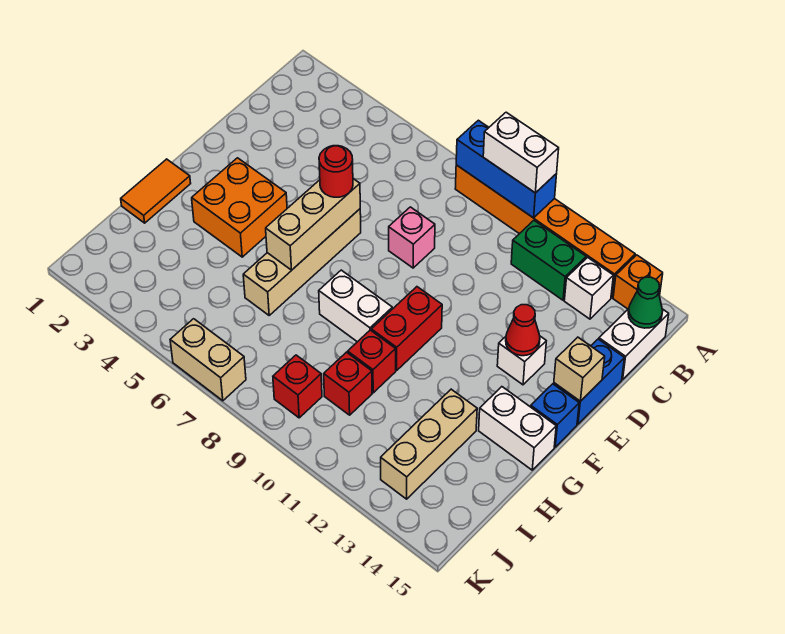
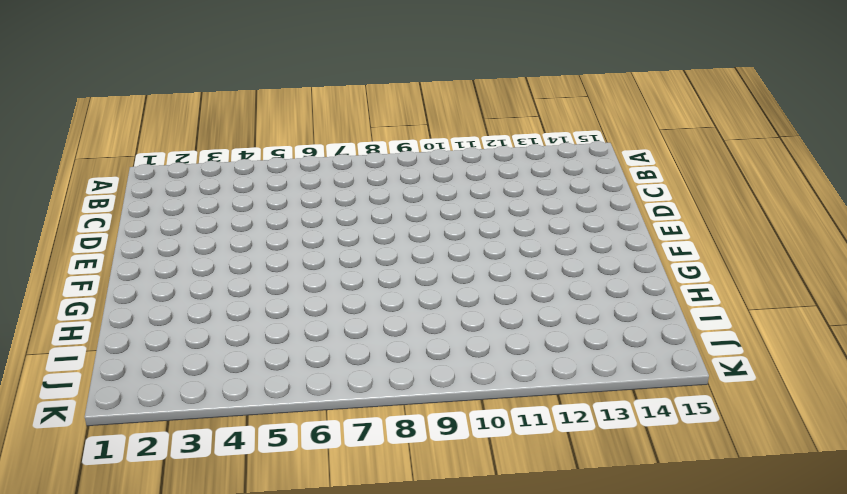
none -> orange 1x6 brick [455,165,635,298]
none -> orange 1x1 brick [613,255,663,309]
none -> green 1x2 brick [511,221,586,300]

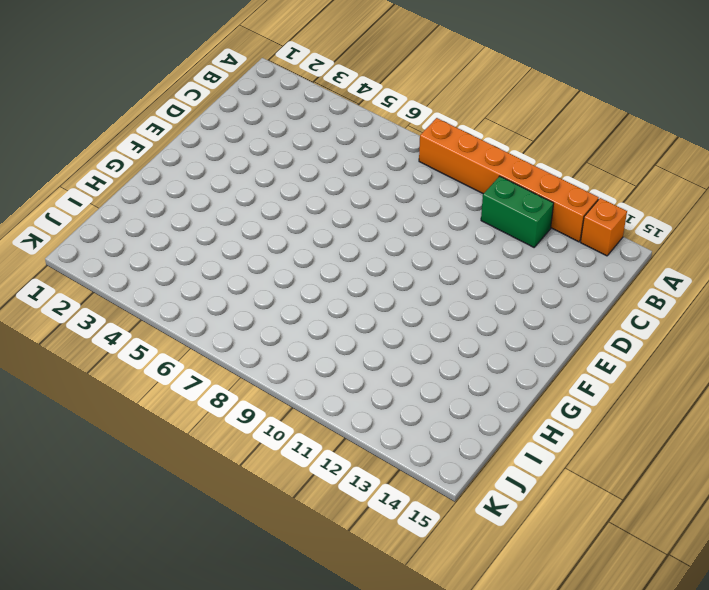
none -> white 1x1 brick [564,257,613,319]
none -> white 1x2 brick [599,309,669,379]
none -> pink 1x1 brick [389,207,435,268]

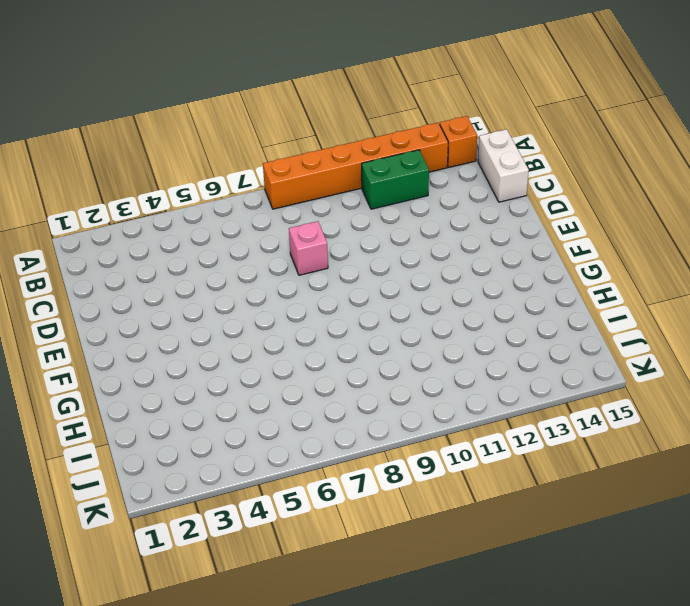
none -> white 1x1 brick [564,257,613,319]
none -> blue 1x2 brick [554,339,624,424]
none -> tan 1x4 brick [243,209,361,315]

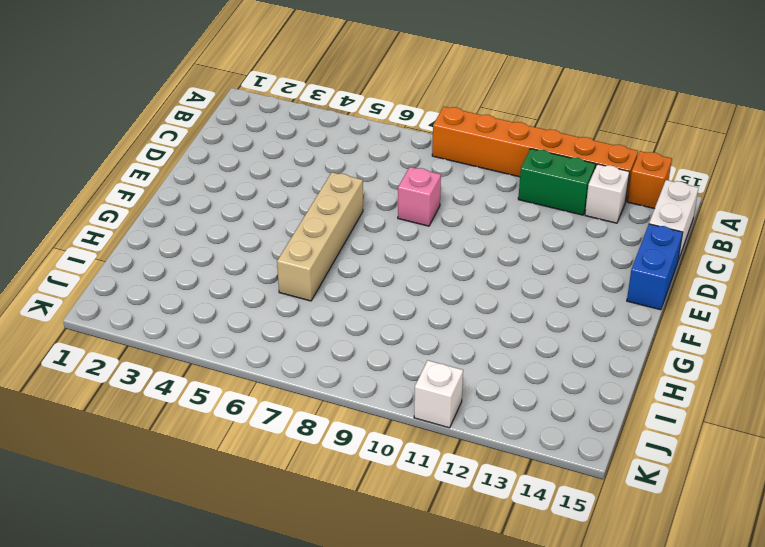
white 1x1 brick [414,360,463,428] -> white 1x1 brick moved to [497,336,546,385]
none -> orange 2x2 brick [192,158,287,257]
none -> red 1x2 brick [371,287,442,370]
none -> blue 1x1 brick [531,384,579,447]

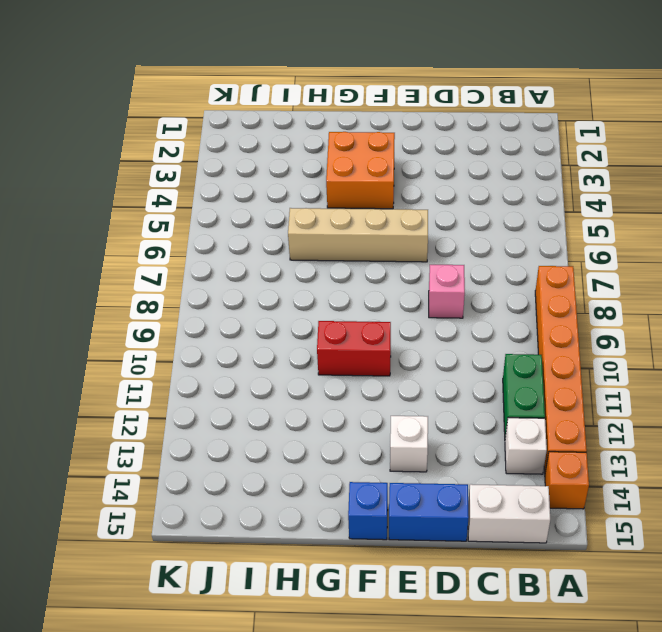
none -> orange 1x2 tile [121,159,191,223]
none -> white 1x2 brick [319,270,392,342]
none -> white 1x2 brick [479,387,556,470]

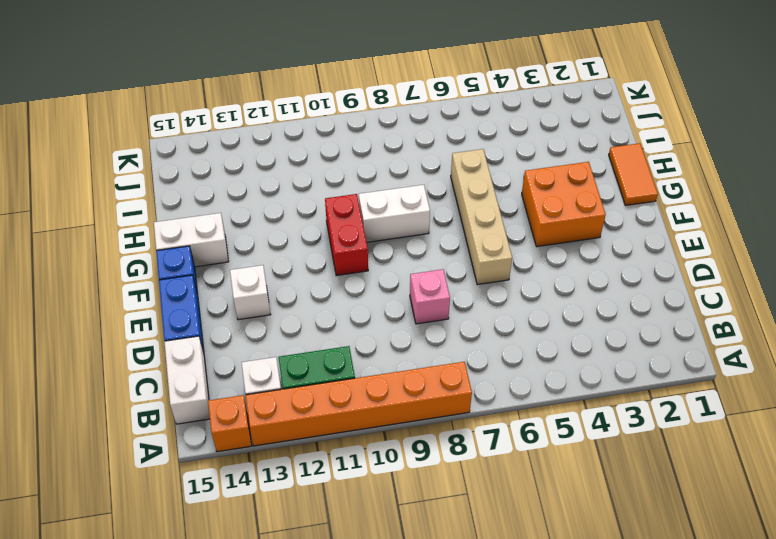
none -> red 1x1 brick [348,330,396,393]
none -> tan 1x3 brick [381,389,477,499]
none -> red 1x1 brick [324,352,372,415]

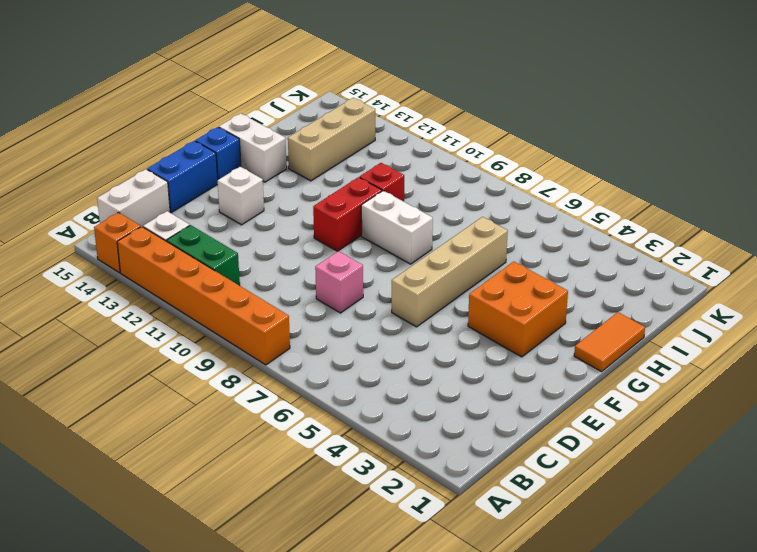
none -> red 1x1 brick [324,352,372,415]
none -> red 1x1 brick [273,355,322,418]
none -> tan 1x2 brick [170,319,246,401]

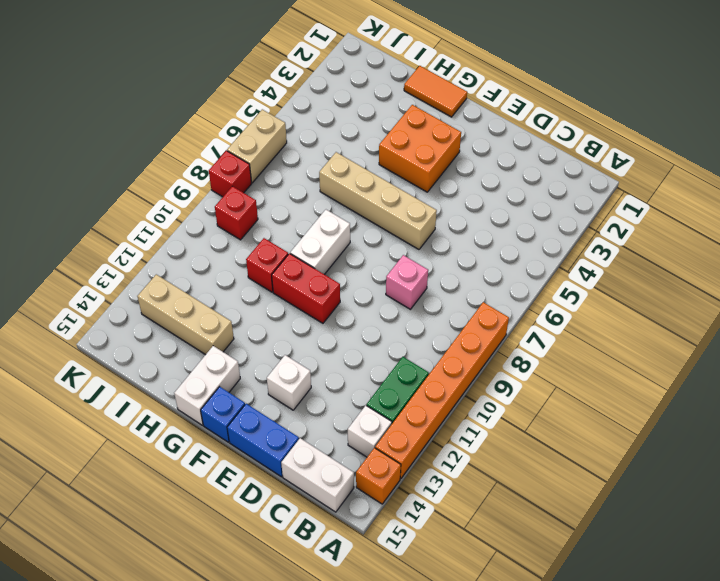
red 1x1 brick [209,151,252,197] -> red 1x1 brick moved to [324,352,372,415]
none -> blue 1x3 brick [456,120,557,218]
none -> green 1x1 cone [628,277,663,328]
none -> tan 1x3 brick [266,179,360,270]

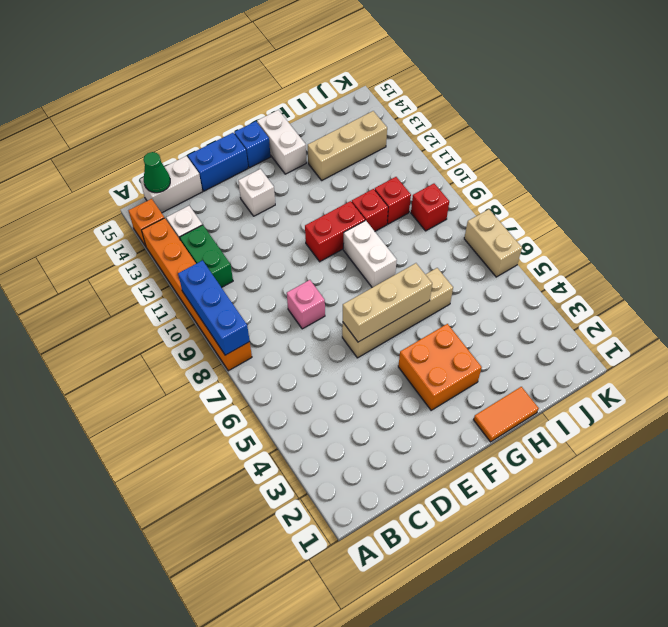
none -> red 1x1 cone [506,305,540,356]
none -> tan 1x1 brick [554,337,605,401]
none -> white 1x2 brick [483,112,559,193]

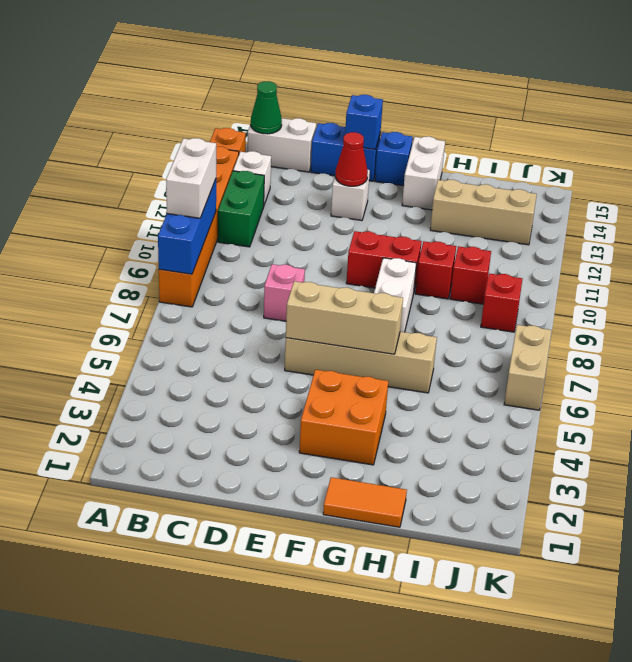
blue 1x1 brick [345,95,383,150] -> tan 1x1 brick [554,337,605,401]
none -> red 1x1 round brick [319,146,353,197]

